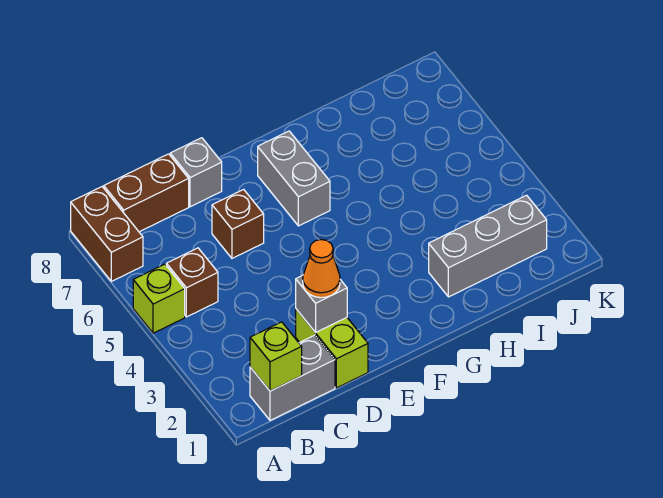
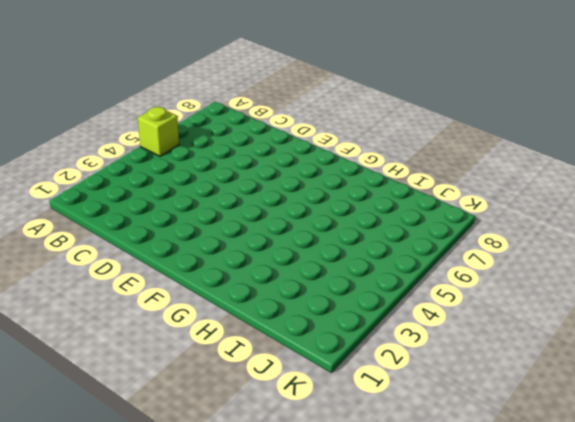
none -> brown 1x2 brick [71,187,143,281]
none -> grey 1x2 brick [250,335,335,420]
none -> brown 1x1 brick [166,248,218,317]

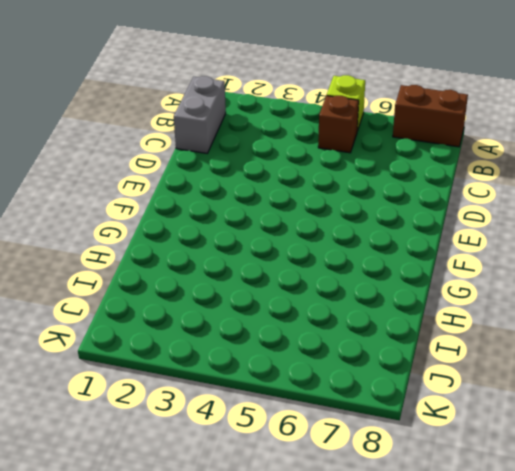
none -> brown 1x2 brick [104,154,189,232]
none -> lime 1x2 brick [296,309,368,388]
none -> brown 1x1 brick [212,189,264,258]

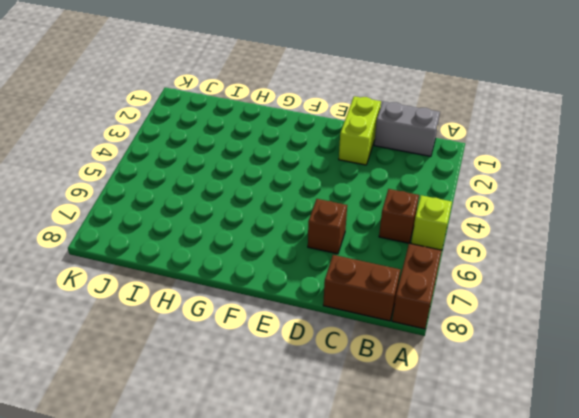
none -> grey 1x1 brick [170,138,222,207]
none -> grey 1x2 brick [258,131,330,226]
none -> grey 1x3 brick [429,195,547,297]

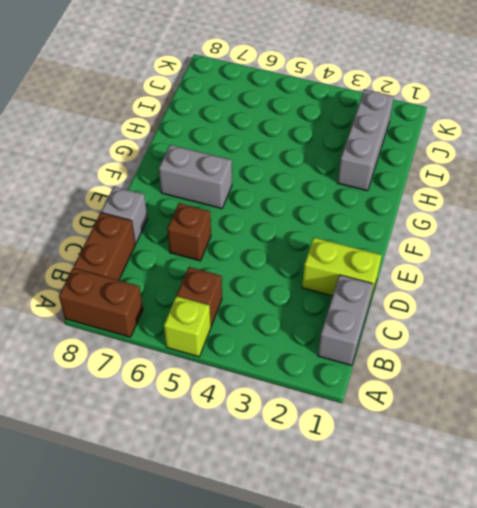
none -> lime 1x1 brick [250,322,302,391]
none -> grey 1x1 brick [296,275,347,333]
none -> orange 1x1 cone [303,240,340,298]

